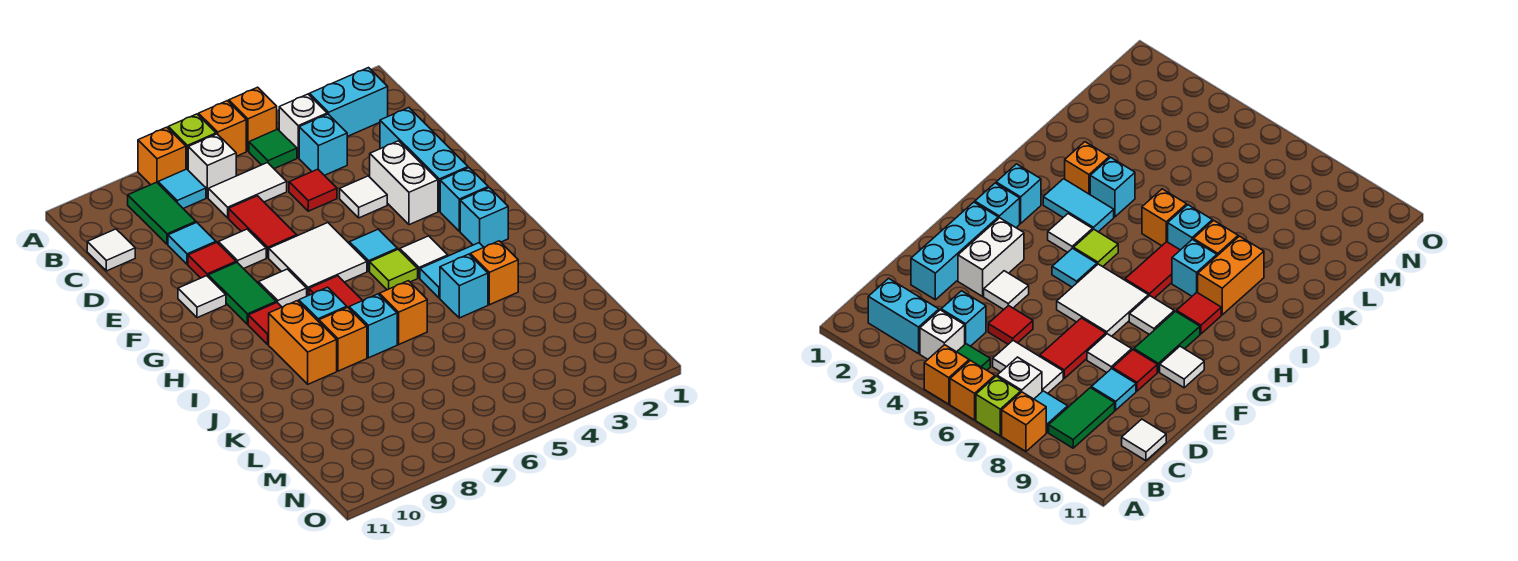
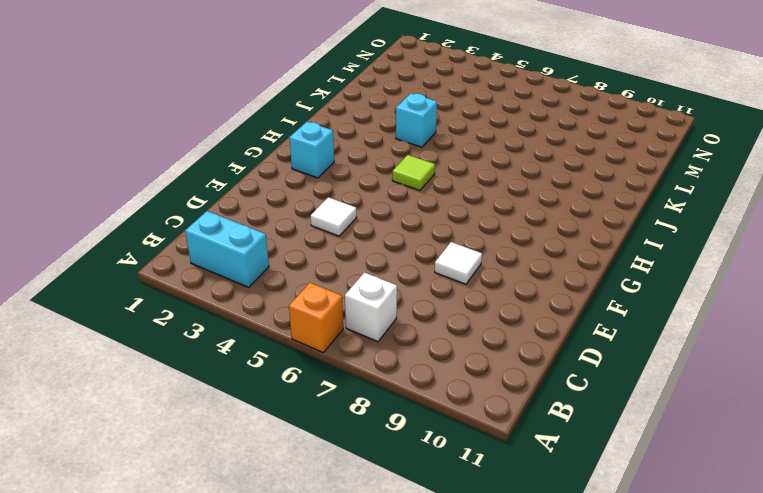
none -> orange 1x1 brick [229,87,277,151]
none -> lime 1x1 brick [168,114,216,170]
none -> orange 1x1 brick [138,127,186,185]
none -> white 1x1 brick [279,94,327,158]

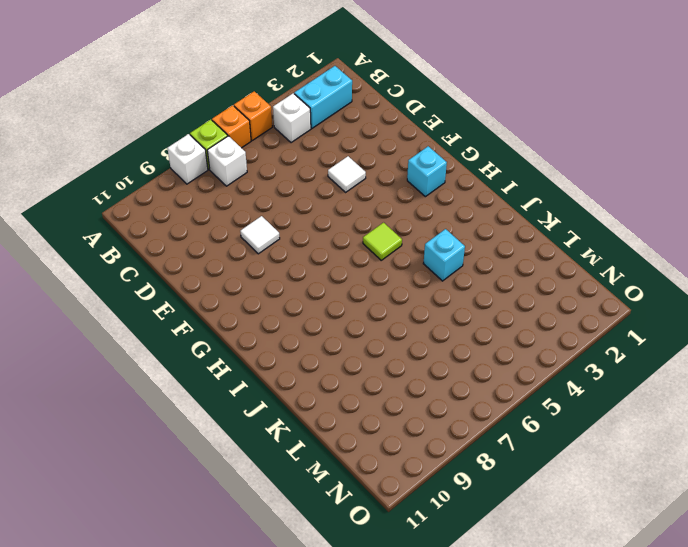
white 1x1 brick [167,134,208,184] -> orange 1x1 brick [138,127,186,185]
none -> green 1x1 tile [249,129,297,169]
none -> cyan 1x1 tile [158,169,206,208]
none -> green 1x2 tile [128,182,196,244]
none -> cyan 1x1 brick [299,114,347,175]

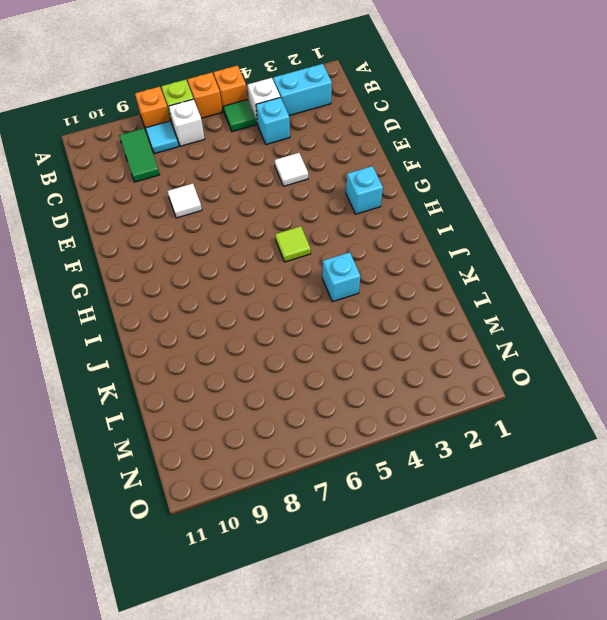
none -> white 1x2 tile [208,163,287,218]
none -> white 1x1 tile [87,229,135,271]
none -> cyan 1x3 brick [380,108,468,211]
none -> red 1x1 tile [289,169,337,211]

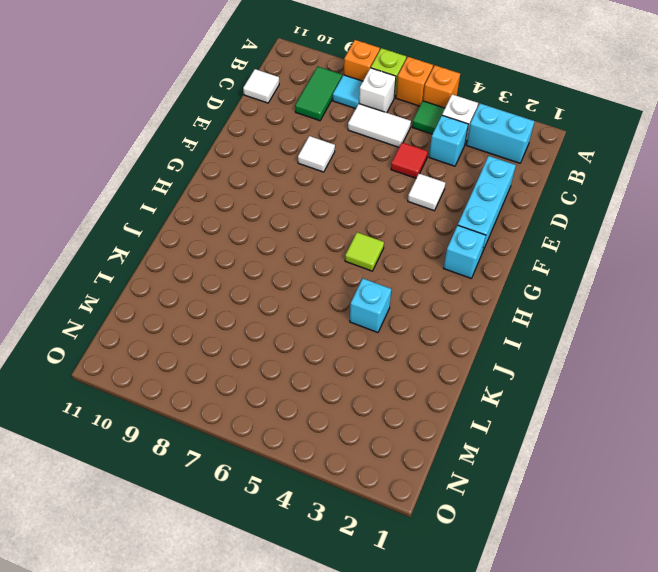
none -> red 1x2 tile [229,196,297,258]
none -> cyan 1x1 tile [168,222,216,264]
none -> white 1x2 brick [370,141,438,225]
none -> red 1x1 tile [188,242,236,278]

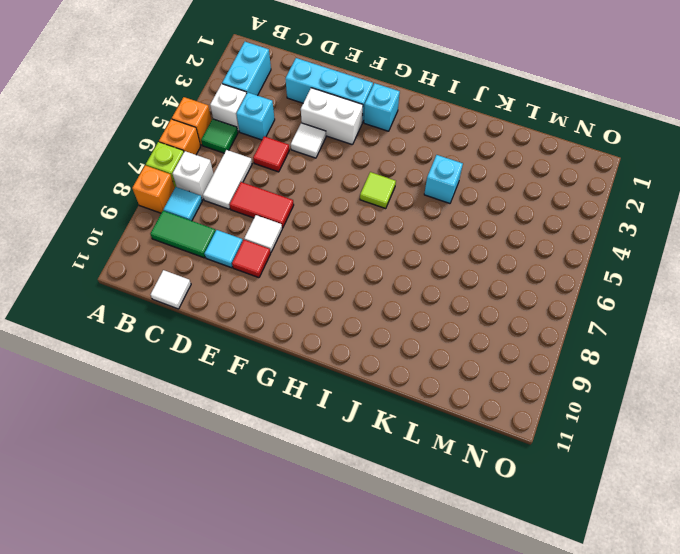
none -> white 2x2 tile [269,223,367,296]
none -> green 1x2 tile [208,263,276,324]
none -> white 1x1 tile [178,276,226,318]
none -> cyan 1x1 tile [349,229,397,271]

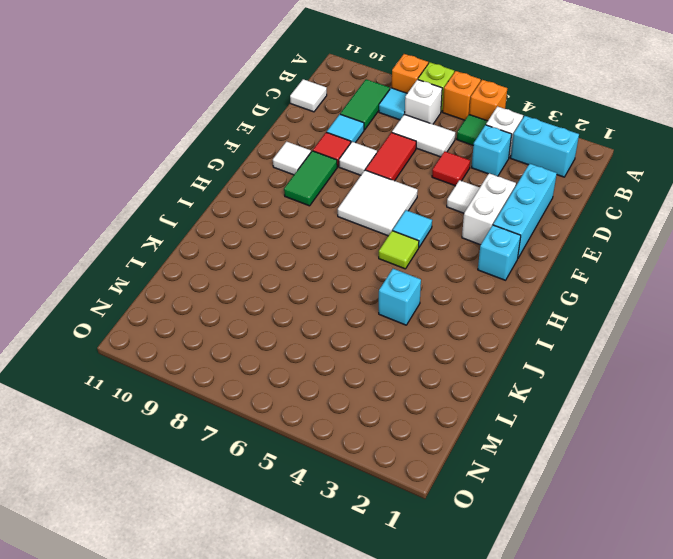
none -> white 1x1 tile [259,269,307,307]
none -> cyan 1x1 brick [460,188,508,247]
none -> white 1x1 tile [400,236,448,278]
none -> red 1x2 tile [309,276,363,308]

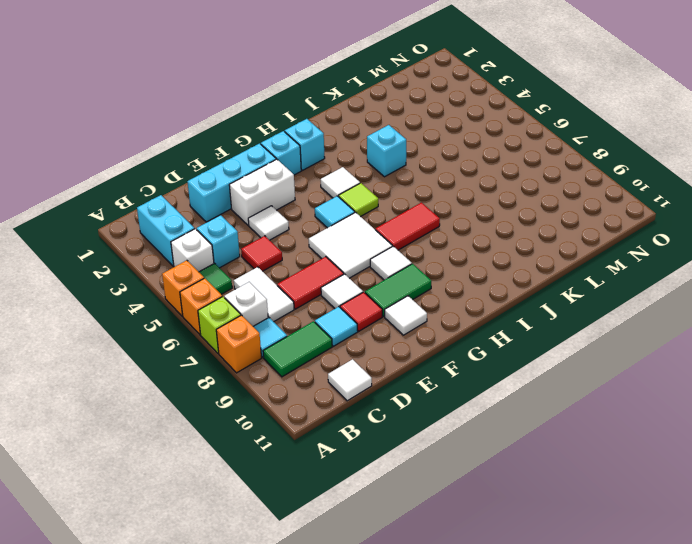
none -> red 1x1 tile [248,302,281,344]
none -> cyan 1x2 tile [420,243,484,298]
none -> cyan 1x1 brick [299,287,347,322]
none -> orange 1x2 brick [269,301,337,384]

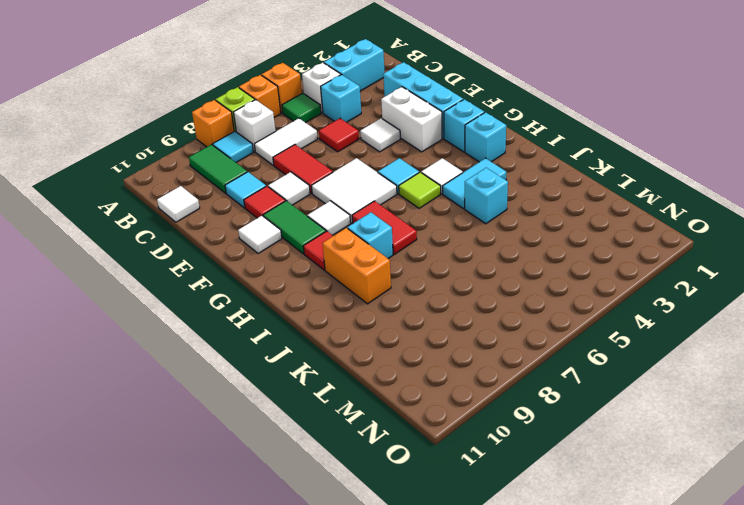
none -> orange 1x1 brick [470,241,518,305]
none -> orange 1x1 brick [379,281,427,344]
none -> cyan 1x1 brick [349,294,397,358]
none -> orange 1x1 brick [319,307,367,371]

